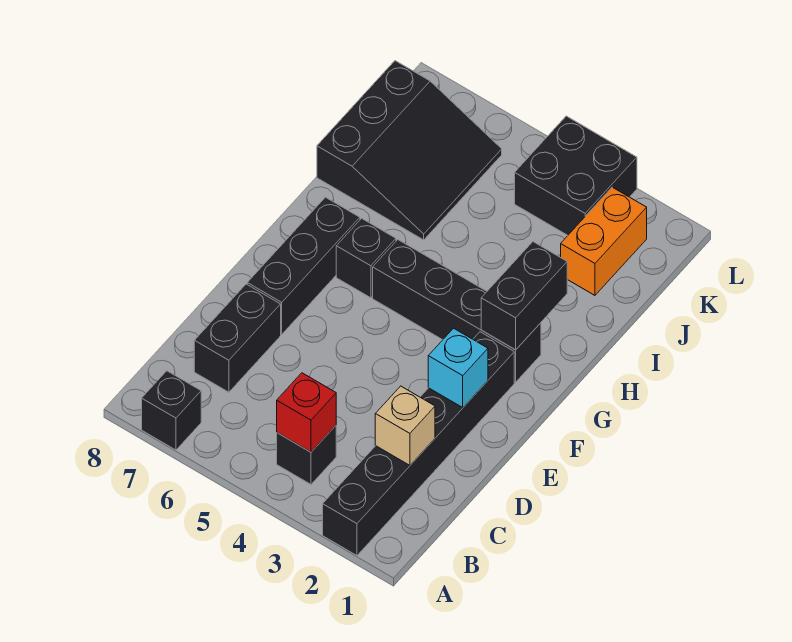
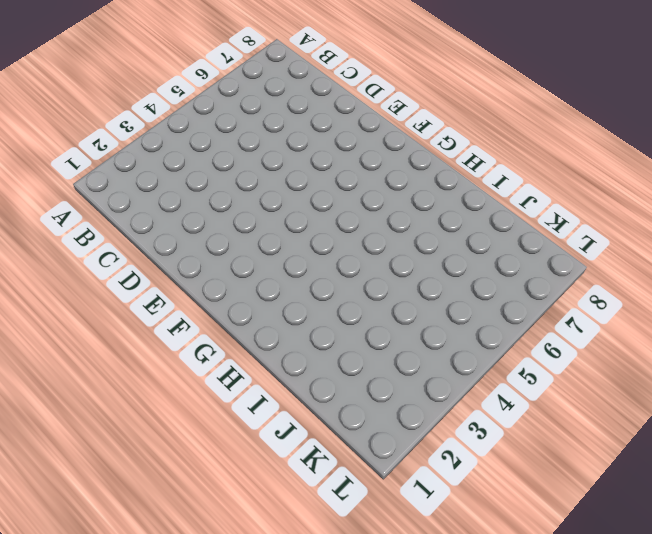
none -> black 1x6 brick [323,332,514,556]
none -> black 1x1 brick [142,371,201,450]
none -> black 1x1 brick [277,426,336,484]

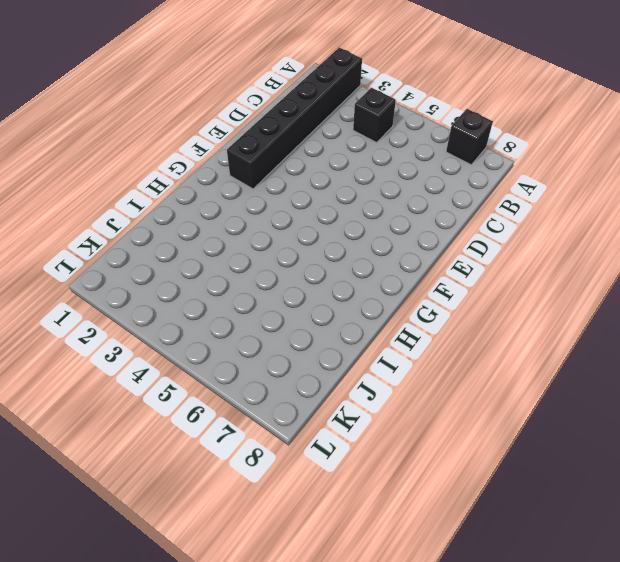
none -> black 1x2 brick [194,284,281,392]
none -> black 1x3 brick [247,197,360,334]
none -> black 1x4 brick [373,240,541,382]

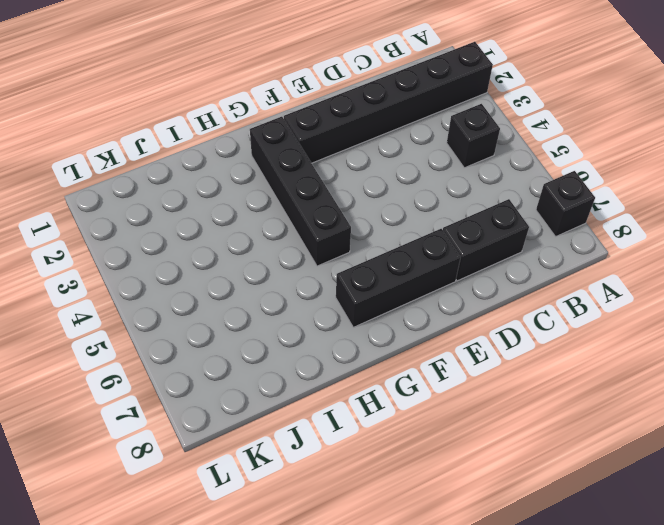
none -> black 1x1 brick [336,218,396,298]
none -> black 3x3 slope [317,61,502,240]
none -> orange 1x2 brick [561,187,647,295]

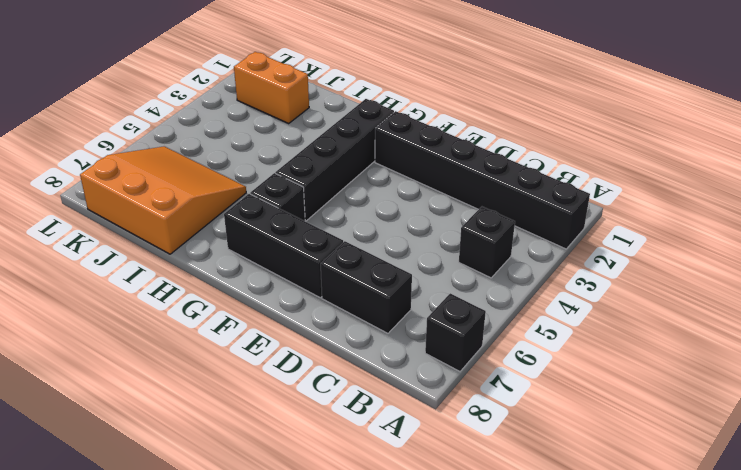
orange 3x3 slope [80,146,246,254] -> black 3x3 slope [317,61,502,240]
none -> black 2x2 brick [515,116,637,235]
none -> red 1x1 brick [277,373,336,452]
none -> tan 1x1 brick [375,386,435,465]

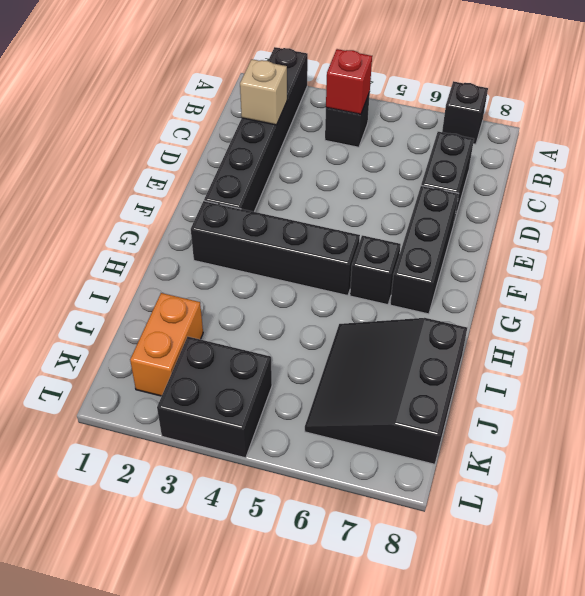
none -> cyan 1x1 brick [428,328,488,407]
none -> black 1x2 brick [481,242,567,350]

